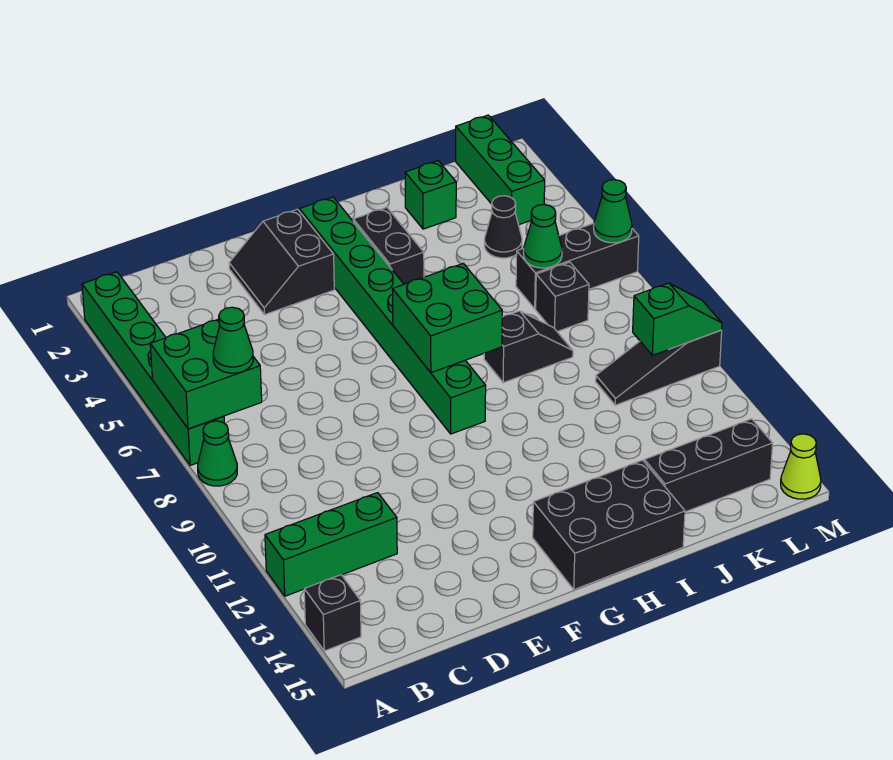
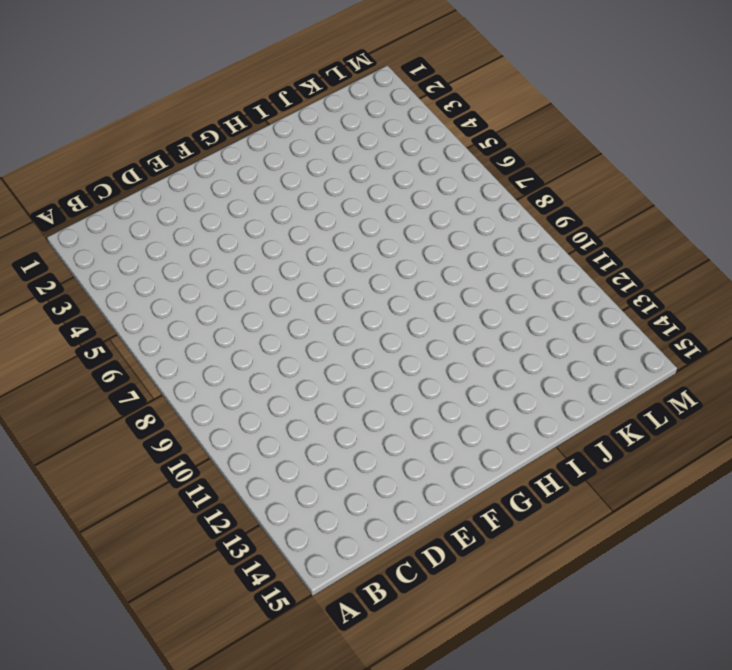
none -> green 1x6 brick [82,272,224,465]
none -> green 1x1 cone [198,421,237,486]
none -> green 1x3 brick [265,493,397,596]

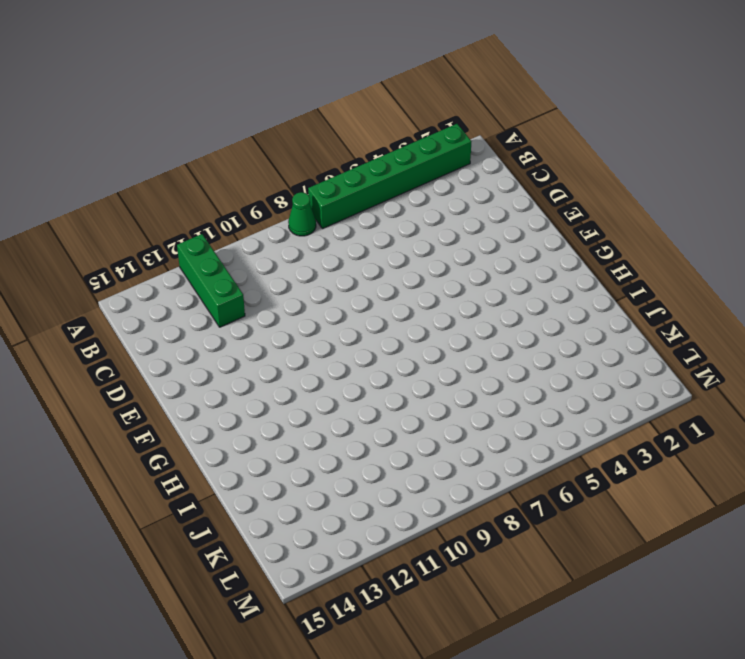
none -> black 1x1 brick [304,575,361,651]
none -> black 2x2 slope [229,209,334,315]
none -> green 1x8 brick [300,197,486,434]

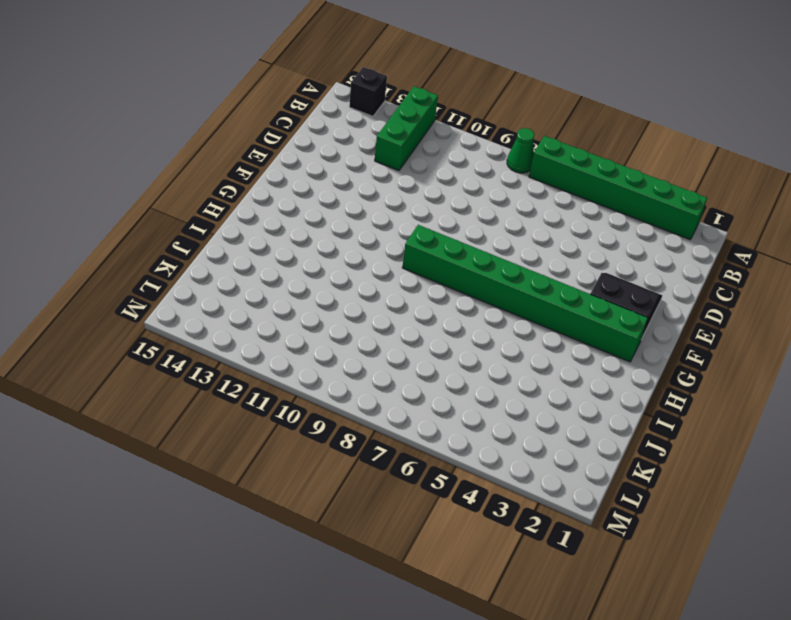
none -> black 2x3 brick [533,460,685,590]
none -> black 1x2 brick [353,207,424,284]
none -> black 1x2 slope [484,311,573,383]

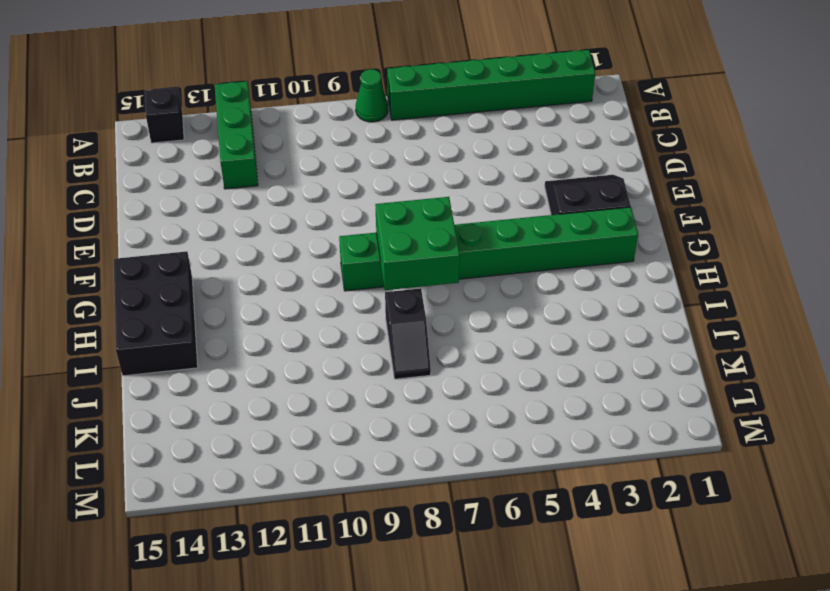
none -> black 1x2 brick [353,207,424,284]
none -> green 1x1 brick [405,161,456,229]
none -> black 1x3 brick [644,419,773,512]

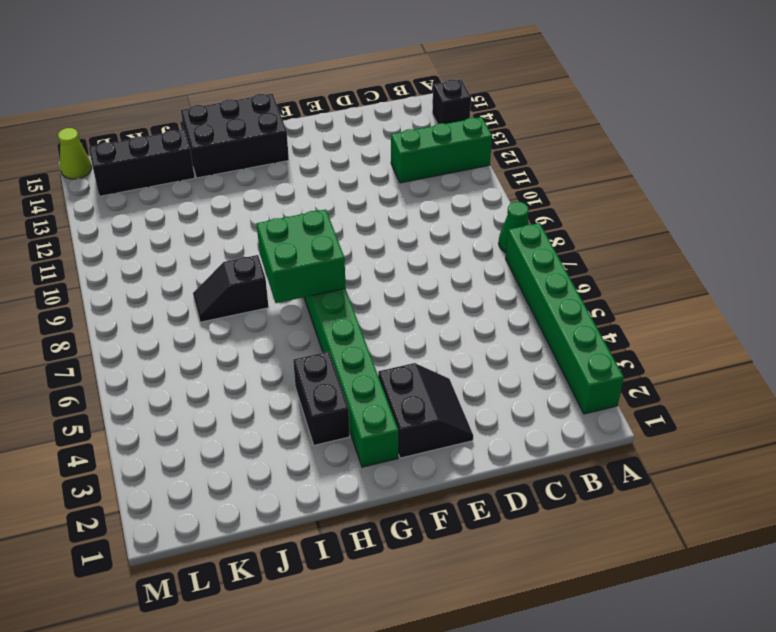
none -> green 1x1 brick [405,161,456,229]
none -> black 1x1 cone [484,196,522,258]
none -> black 1x3 brick [516,223,639,309]

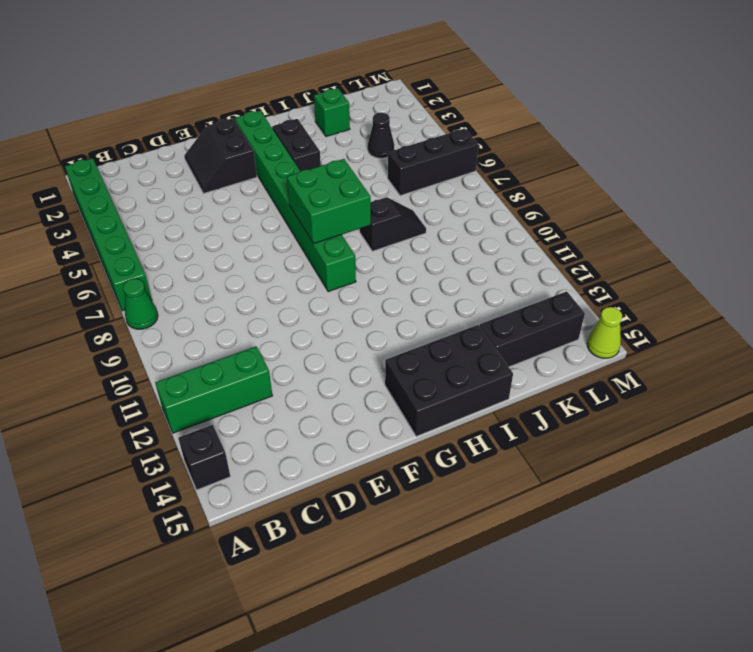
none -> black 1x1 brick [536,262,589,332]
none -> black 1x3 slope [596,330,722,405]
none -> green 1x3 brick [456,115,545,225]

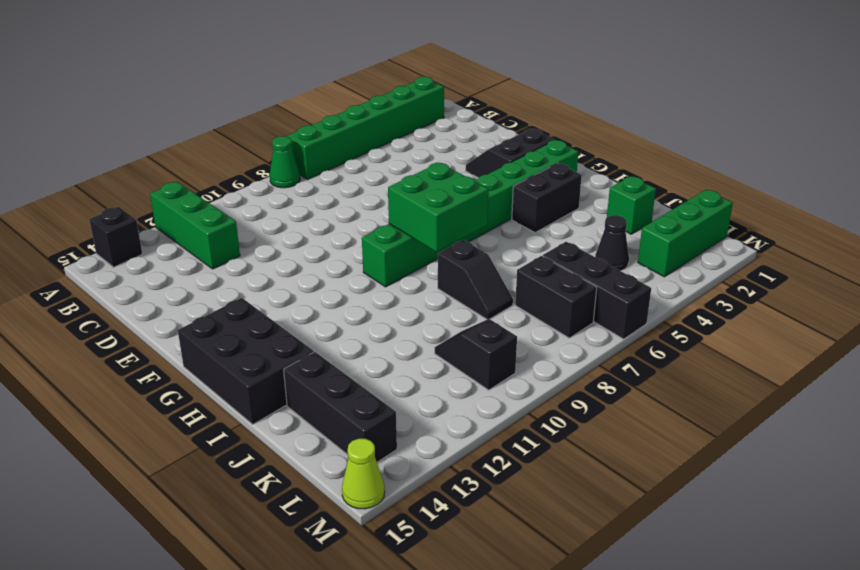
black 1x2 brick [515,256,597,338] -> black 1x1 brick [536,262,589,332]
black 1x2 slope [435,319,517,390] -> black 1x3 slope [596,330,722,405]
none -> green 2x2 brick [150,319,262,429]
none -> green 1x1 cone [524,204,562,268]
none -> green 1x2 slope [633,283,722,355]

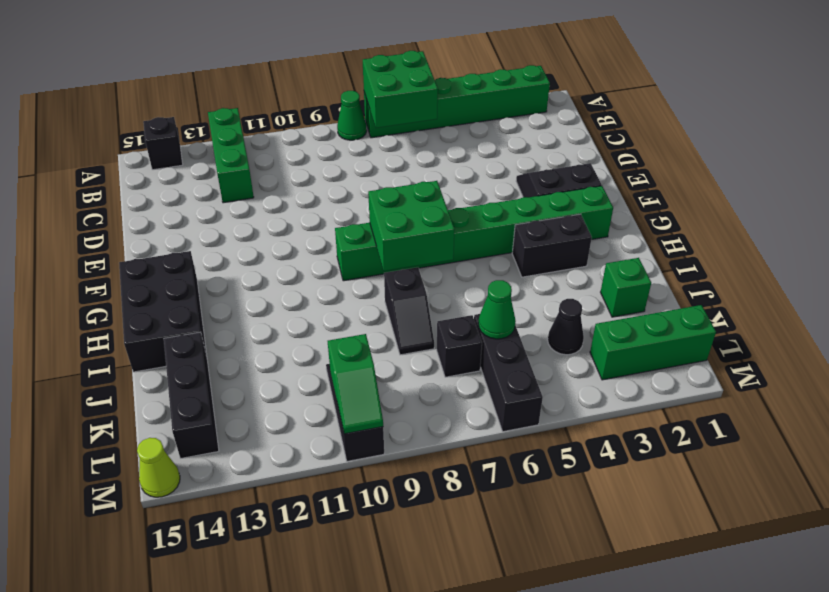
none -> green 1x1 cone [594,180,632,243]
none -> green 1x1 cone [213,307,253,373]

